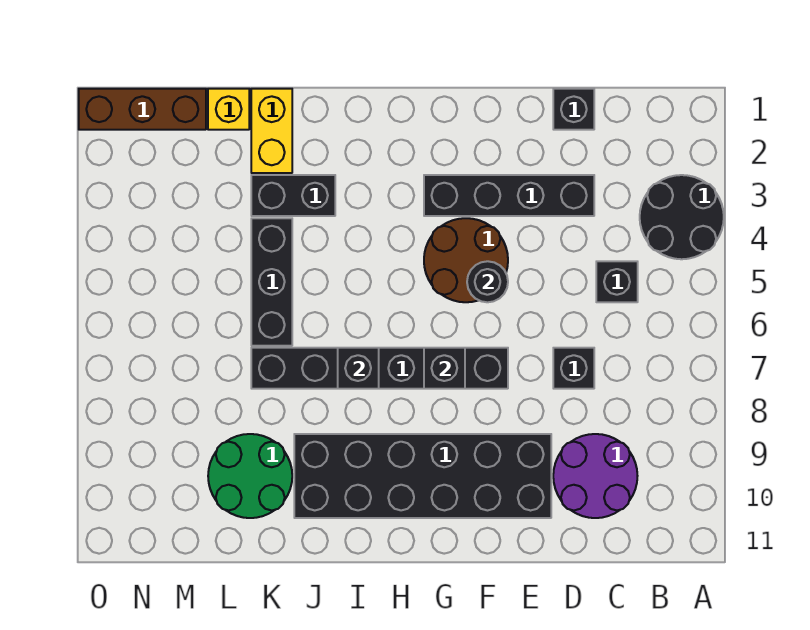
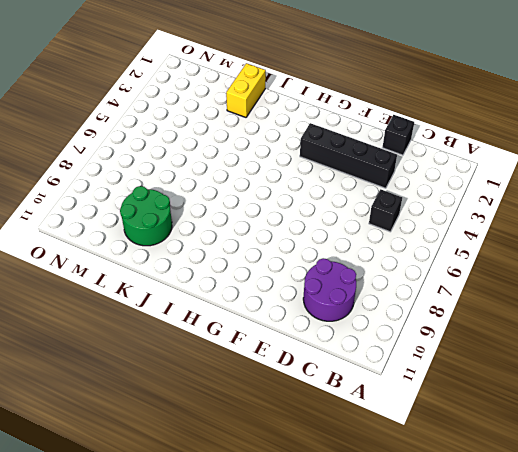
none -> black 2x2 round brick [640,175,724,259]
none -> black 1x1 brick [553,348,594,389]
none -> black 2x6 brick [294,434,551,518]

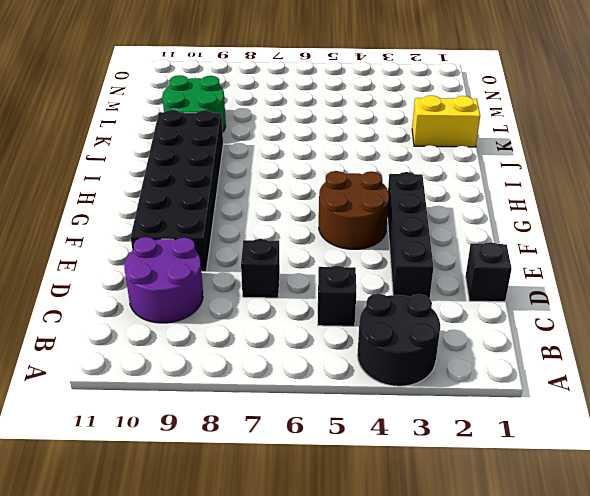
none -> black 1x6 brick [251,348,508,389]
none -> black 1x2 brick [251,175,335,216]
none -> black 1x3 brick [251,218,292,346]

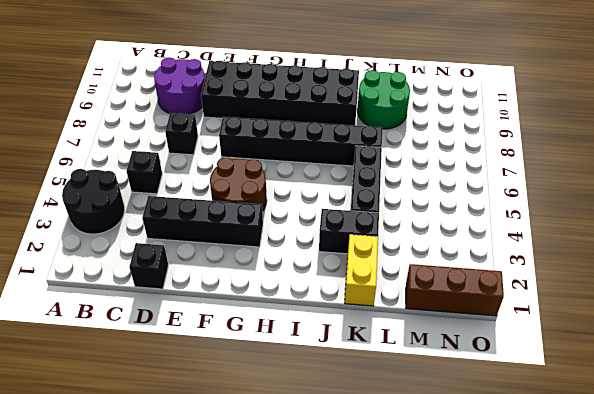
none -> yellow 1x1 brick [208,89,249,130]
none -> black 1x1 round brick [467,261,508,302]
none -> black 1x1 brick [424,348,465,389]

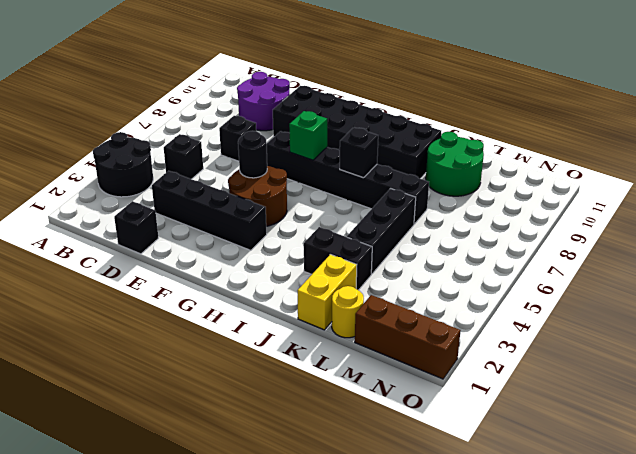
green 1x1 brick [289,111,327,160] -> black 1x1 brick [424,348,465,389]
yellow 1x1 round brick [332,286,364,338] -> yellow 1x1 brick [208,89,249,130]

